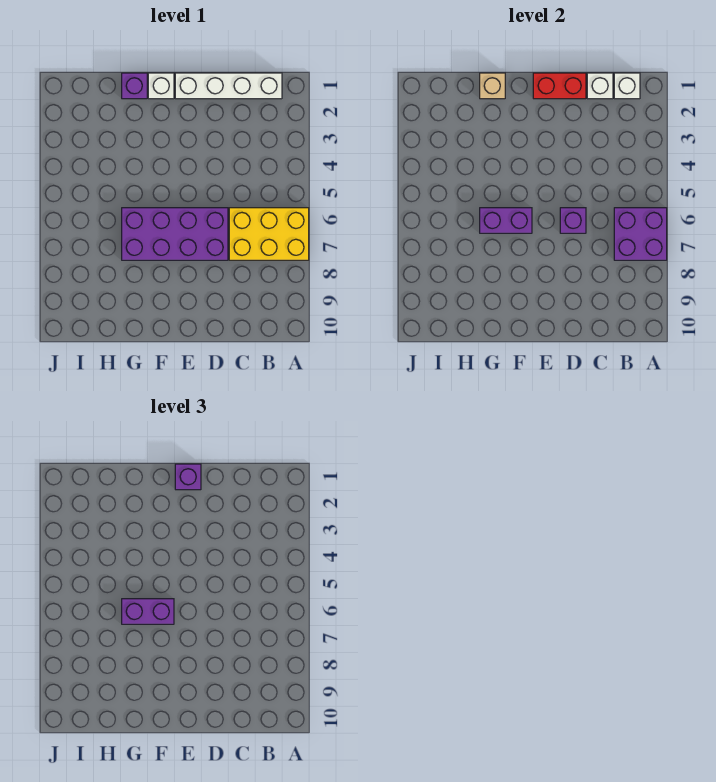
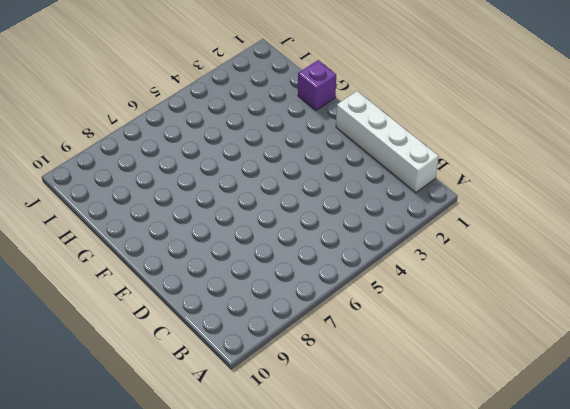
none -> yellow 2x3 brick [229,208,309,260]
none -> purple 2x4 brick [122,208,228,260]
none -> white 1x1 brick [148,73,174,99]

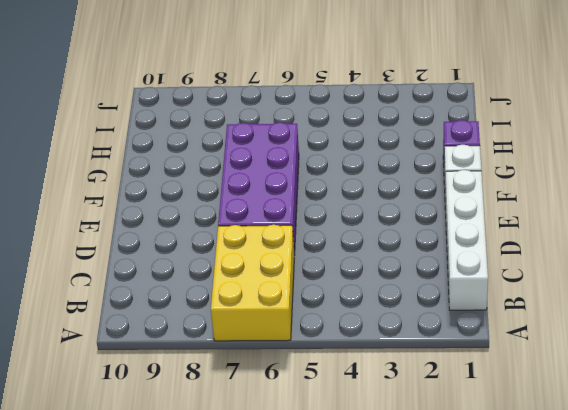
none -> purple 2x2 brick [614,208,667,260]
none -> white 1x1 brick [614,73,640,99]
none -> white 1x1 brick [587,73,613,99]

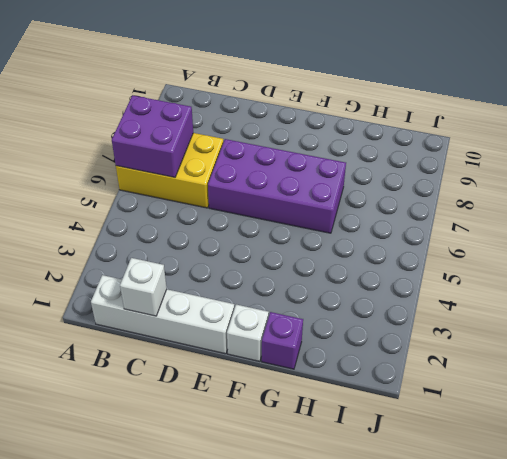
none -> white 1x1 brick [614,73,640,99]
none -> red 1x2 brick [533,73,586,99]
none -> purple 1x1 brick [560,208,586,233]

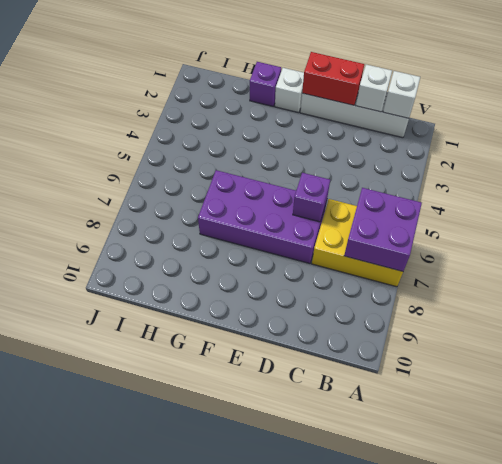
none -> purple 1x2 brick [480,208,532,233]
none -> tan 1x1 brick [480,73,505,99]
none -> purple 1x1 brick [175,464,201,490]

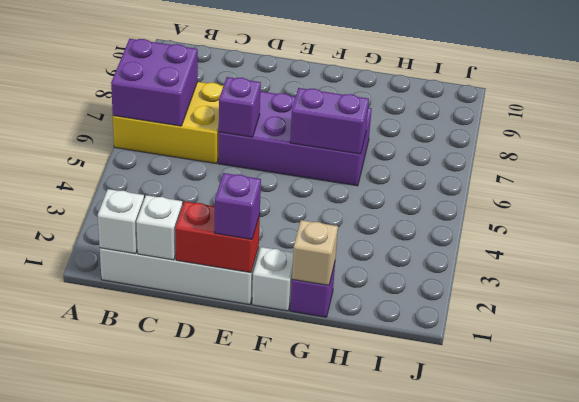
none -> purple 1x2 brick [122,599,174,624]

